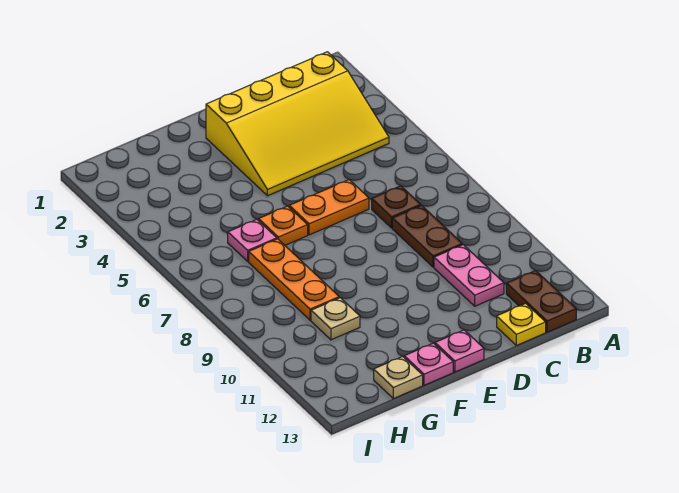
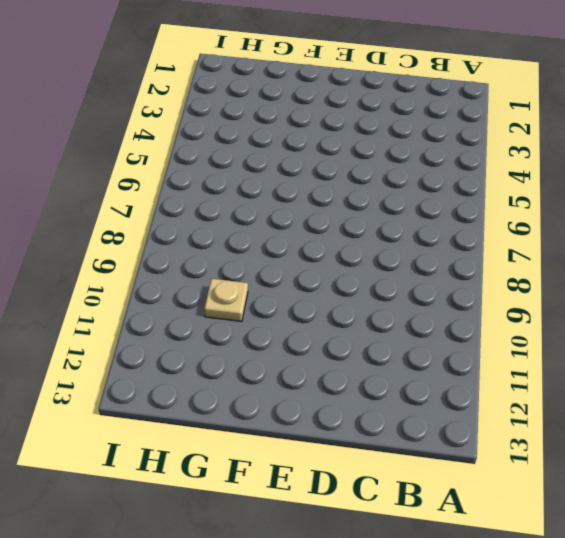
none -> yellow 3x4 slope [206,52,389,196]
none -> brown 1x2 plate [506,271,576,332]
none -> brown 1x1 plate [372,186,421,228]

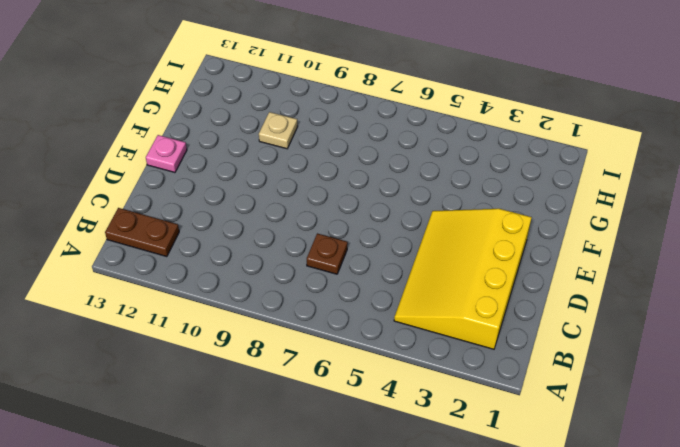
none -> brown 1x2 plate [392,205,462,267]
none -> pink 1x2 plate [434,245,504,306]
none -> yellow 1x1 plate [497,303,546,345]

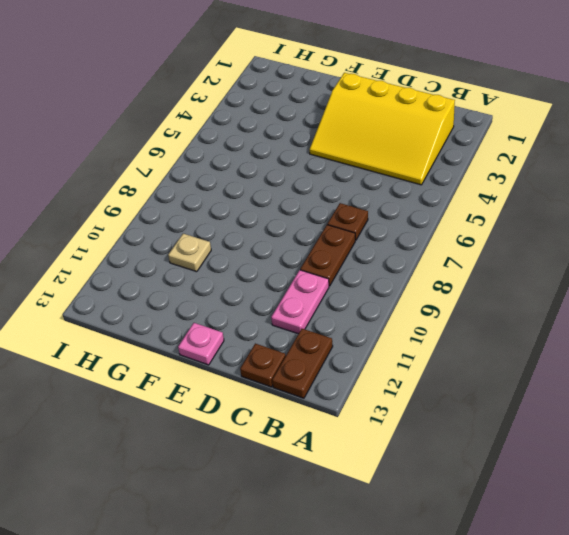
brown 1x1 plate [240,344,286,387] -> yellow 1x1 plate [497,303,546,345]
none -> orange 1x2 plate [289,180,369,235]
none -> orange 1x1 plate [259,206,308,245]
none -> pink 1x1 plate [404,343,453,385]

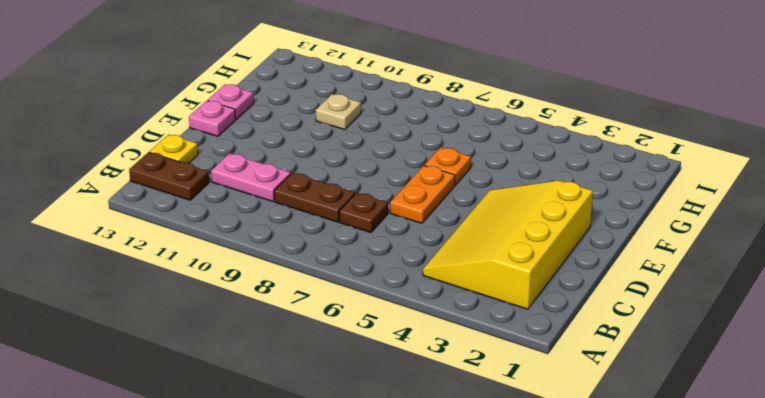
none -> pink 1x1 plate [228,220,277,261]
none -> orange 1x3 plate [249,239,339,320]
none -> tan 1x1 plate [374,356,423,399]

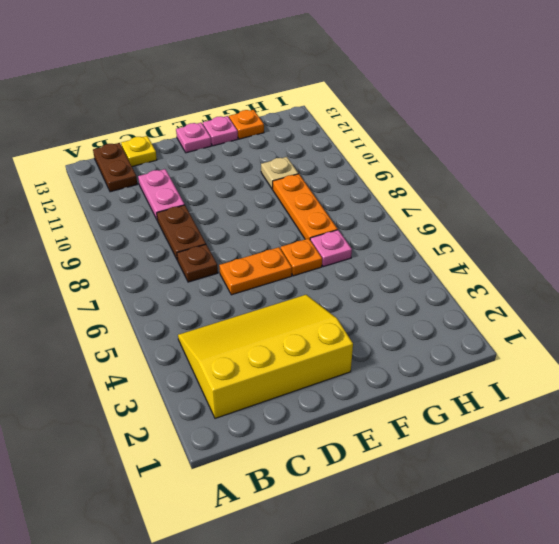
orange 1x1 plate [229,110,264,139] -> tan 1x1 plate [374,356,423,399]

